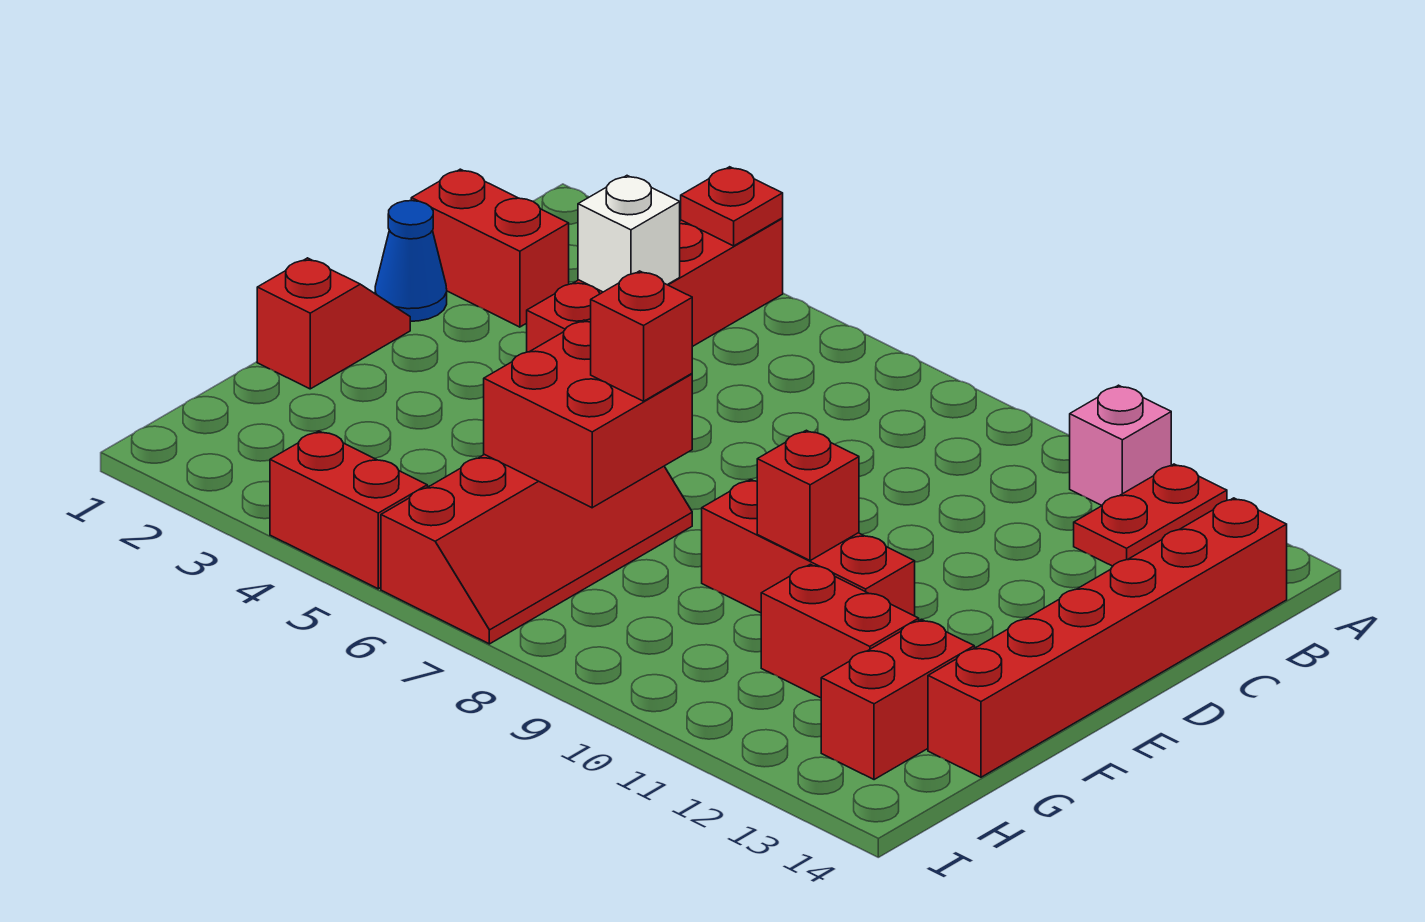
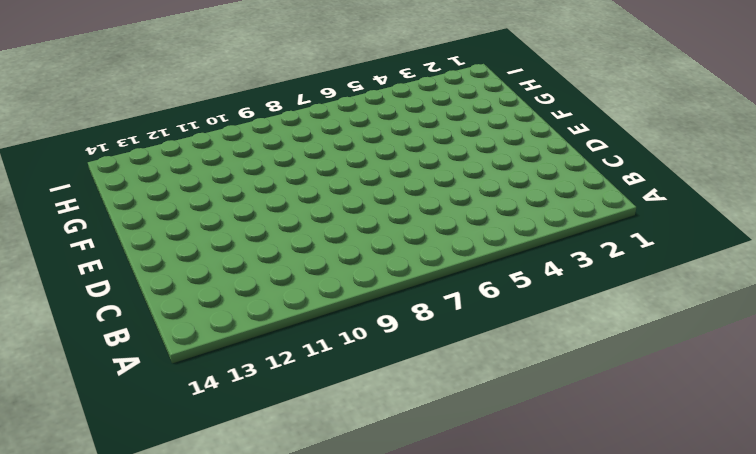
none -> red 1x4 brick [527,218,783,352]
none -> pink 1x1 brick [1070,385,1171,505]
none -> red 1x2 plate [1074,464,1227,566]

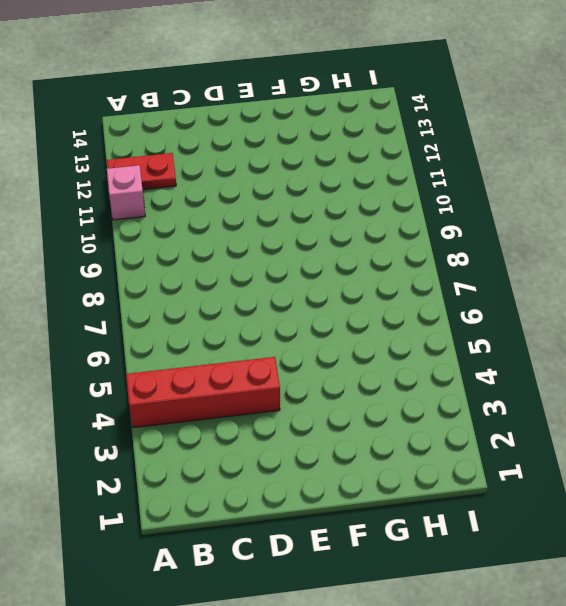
none -> red 1x6 brick [928,498,1287,777]
none -> red 1x2 brick [411,169,569,327]
none -> blue 1x1 cone [375,201,447,321]

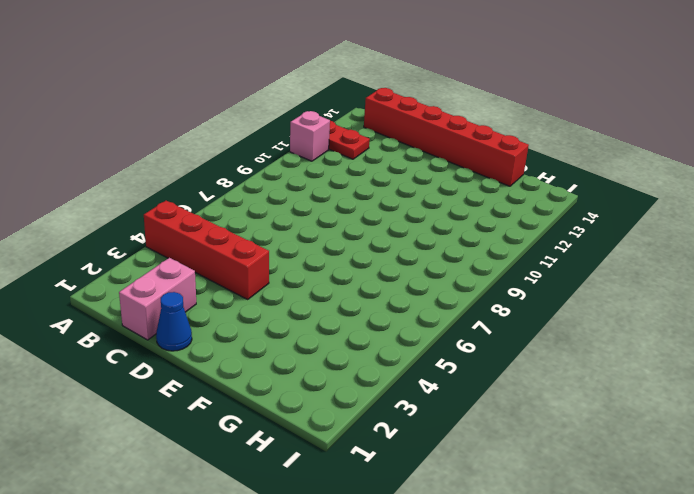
pink 1x2 brick [119,258,196,340] -> red 1x2 brick [411,169,569,327]
none -> red 1x2 slope [257,258,410,389]
none -> red 2x4 slope [381,454,692,644]
none -> red 1x3 brick [702,479,915,616]

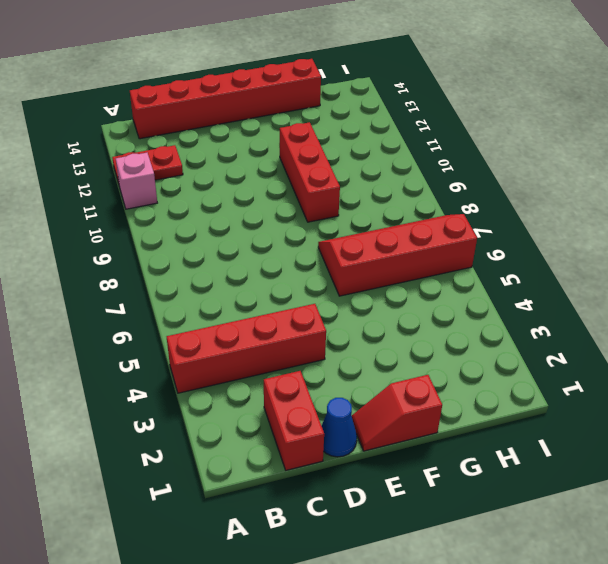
none -> red 1x2 brick [761,564,919,698]
none -> red 1x2 brick [821,619,974,780]
none -> red 1x2 brick [270,431,427,589]

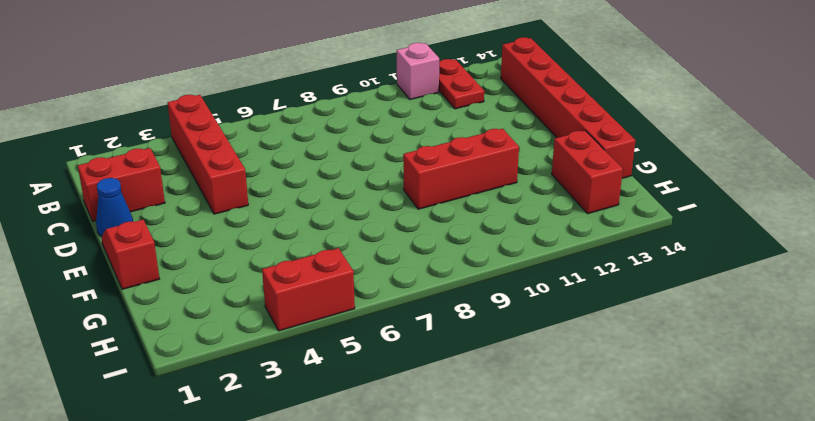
none -> red 2x4 slope [381,454,692,644]
none -> red 1x2 brick [761,564,919,698]
none -> red 1x1 plate [681,167,783,246]

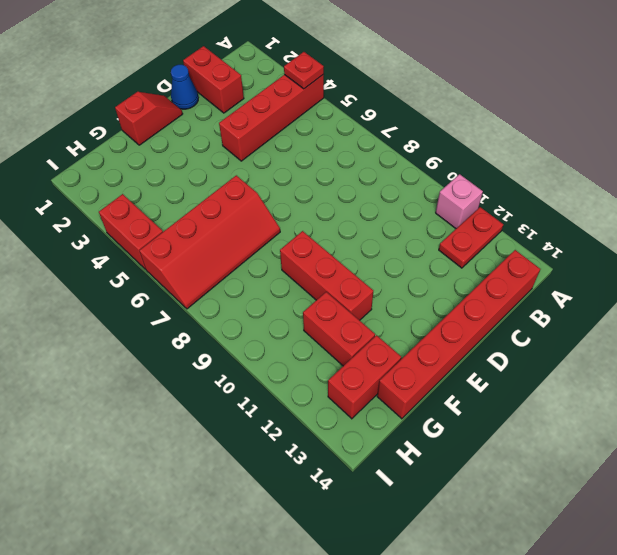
none -> white 1x1 brick [578,176,680,292]
none -> red 2x2 brick [484,320,692,508]
none -> red 1x1 brick [757,430,859,561]

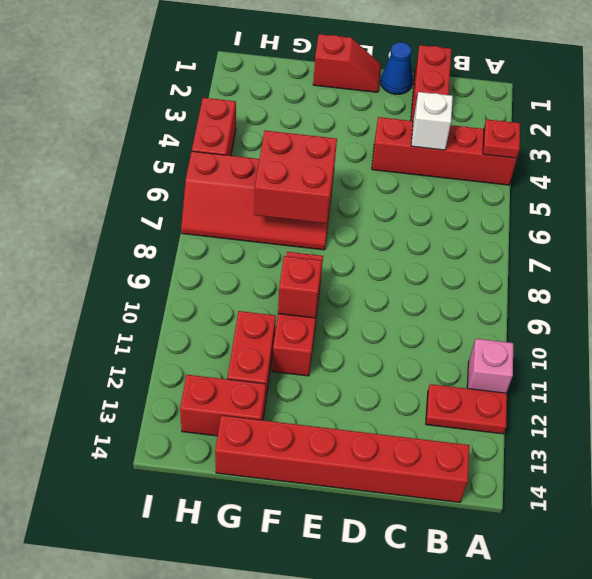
none -> red 1x1 brick [591,271,692,401]

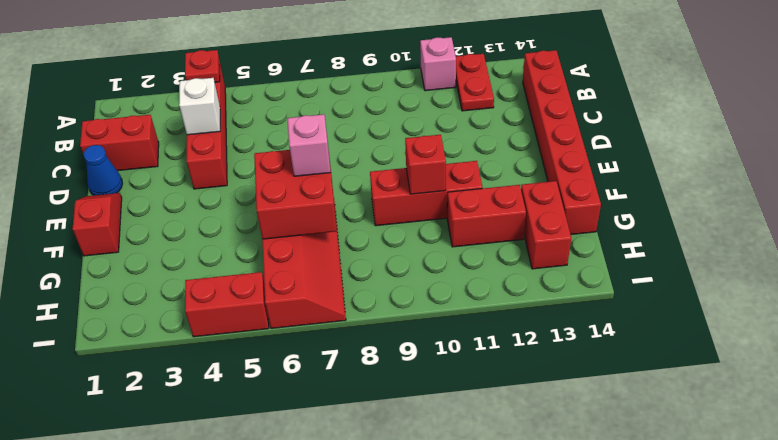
pink 1x1 brick [287,114,331,176] -> red 1x1 brick [591,271,692,401]

